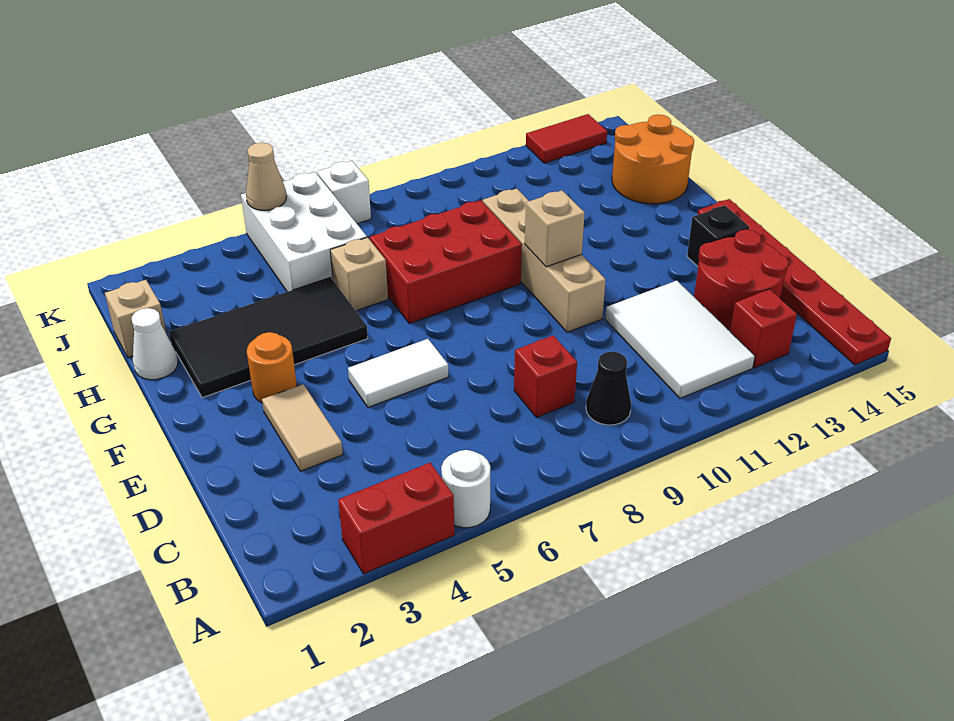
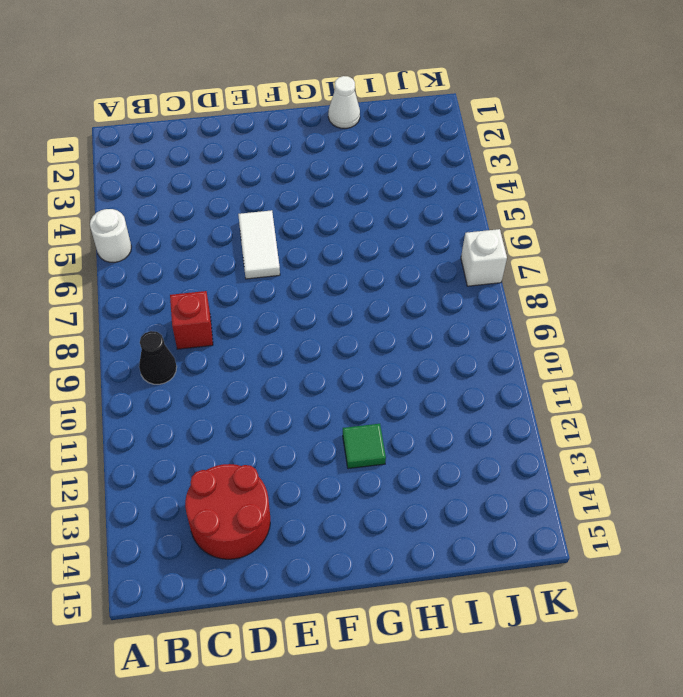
green 1x1 tile [343,424,386,469] -> none
none -> red 1x2 brick [338,463,454,574]
none -> red 1x6 plate [698,199,891,365]
none -> white 2x3 tile [605,281,755,398]

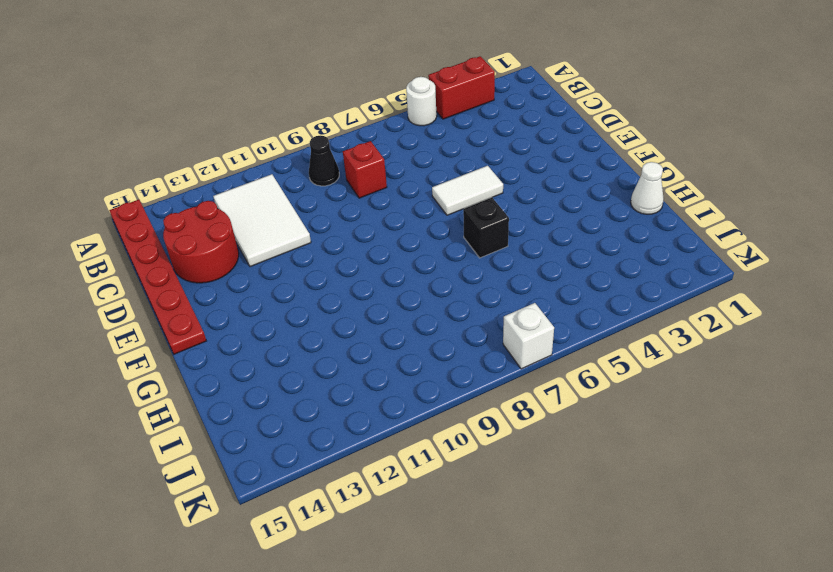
black 1x1 brick [463,198,509,258] -> black 1x1 brick moved to [687,206,749,266]
none -> red 1x1 brick [730,289,797,368]
none -> tan 1x2 tile [262,384,343,471]
none -> tan 1x4 brick [483,188,606,332]

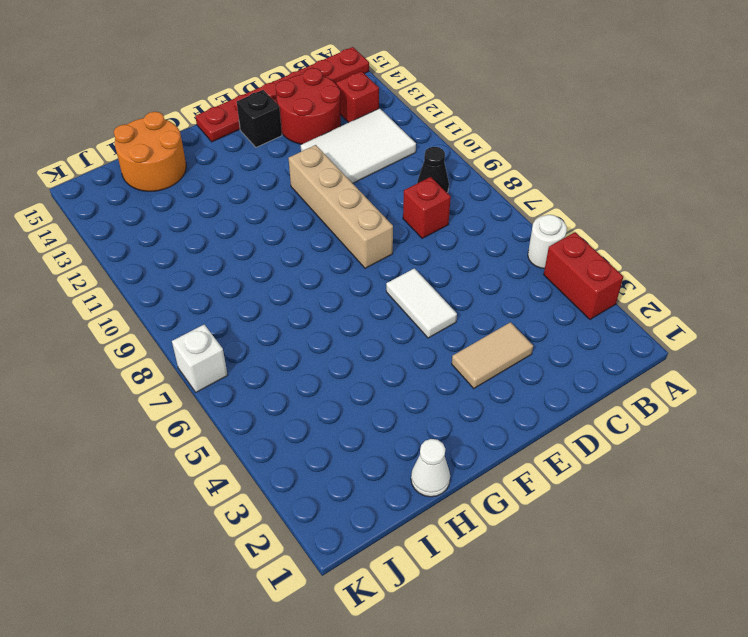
tan 1x4 brick [289,145,393,268] -> tan 1x4 brick turned to [483,188,606,332]
none -> orange 1x1 round brick [247,332,297,403]
none -> black 2x4 tile [169,277,368,398]
none -> red 2x3 brick [370,200,522,324]

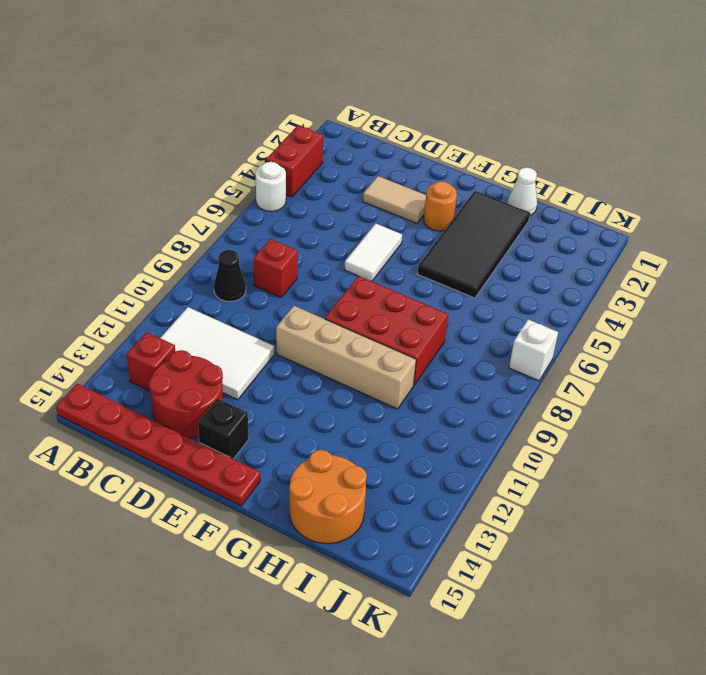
red 2x3 brick [325,276,448,385] -> red 2x3 brick turned to [370,200,522,324]
none -> tan 1x1 brick [330,237,388,311]
none -> tan 1x1 brick [105,280,167,358]
none -> white 2x3 brick [241,172,367,292]

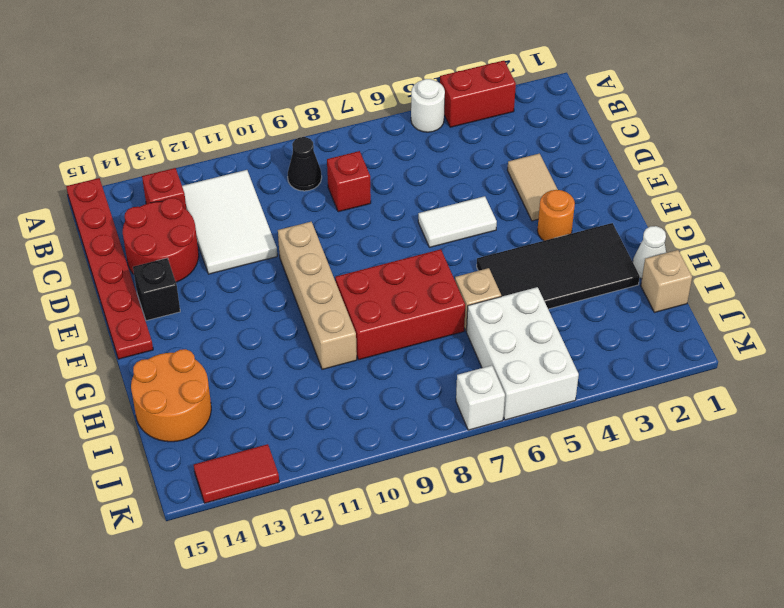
none -> tan 1x1 brick [525,190,585,267]
none -> tan 1x1 cone [246,143,287,210]

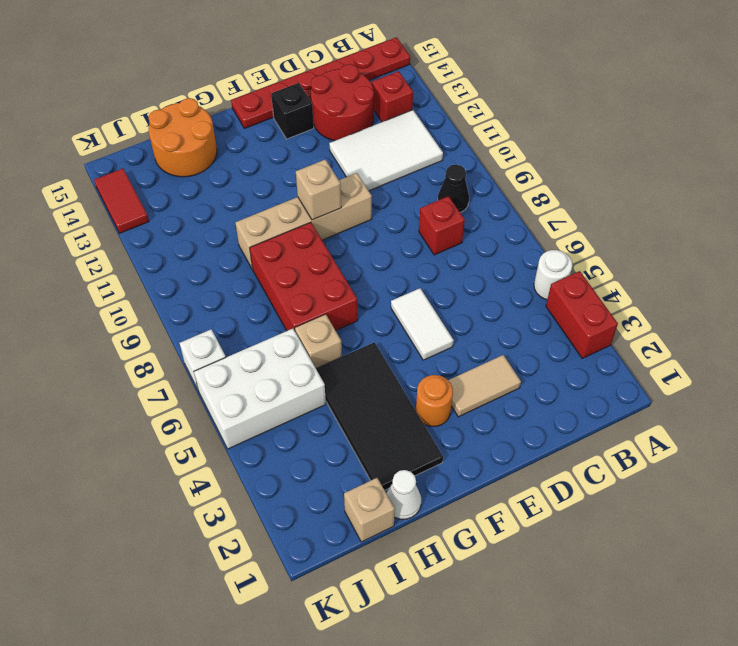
none -> tan 1x1 cone [246,143,287,210]

